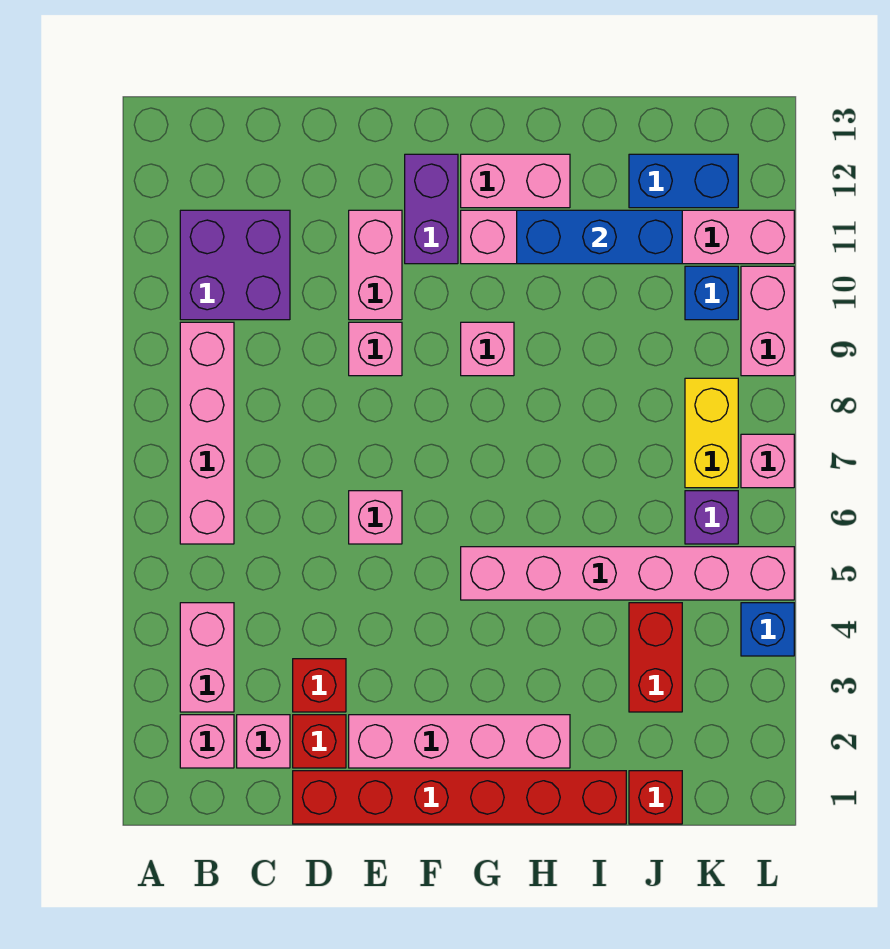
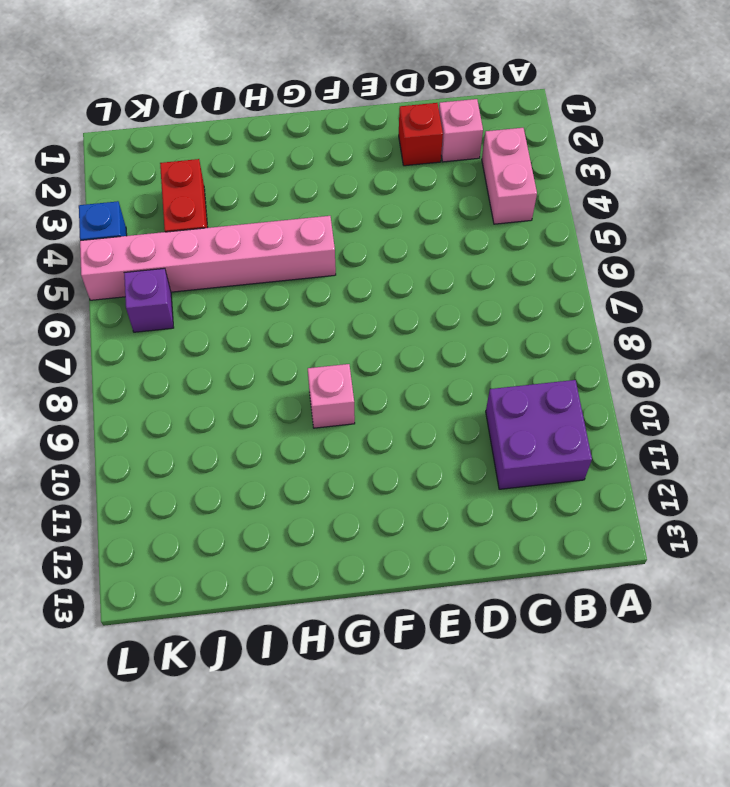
none -> pink 1x1 brick [180,715,234,768]
none -> pink 1x4 brick [180,322,234,544]
none -> red 1x6 brick [293,771,626,824]

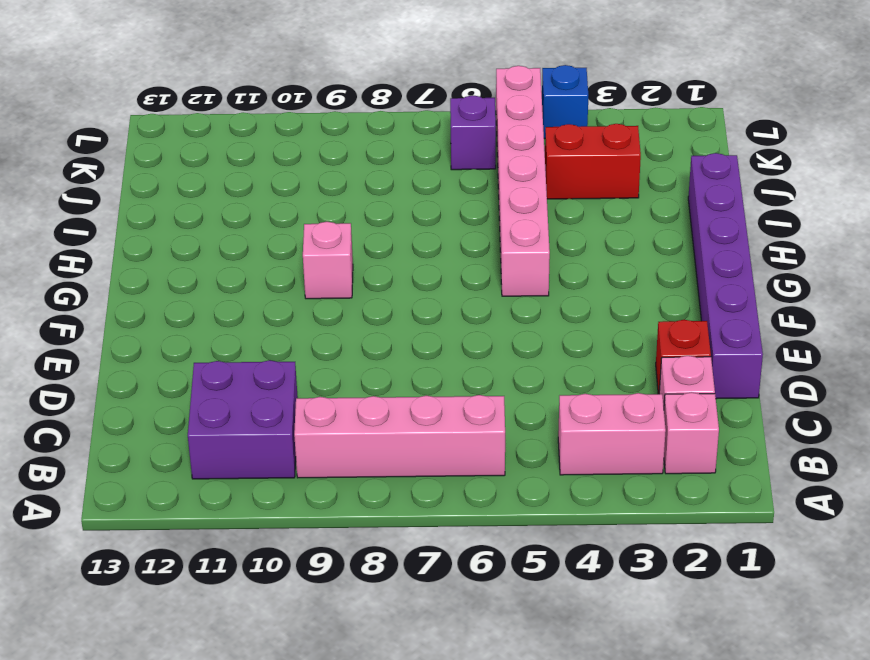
purple 1x6 brick [688,153,763,399] -> red 1x6 brick [293,771,626,824]
none -> red 1x1 brick [293,659,346,712]
none -> pink 1x4 brick [349,715,570,768]
none -> pink 1x1 brick [349,491,402,544]

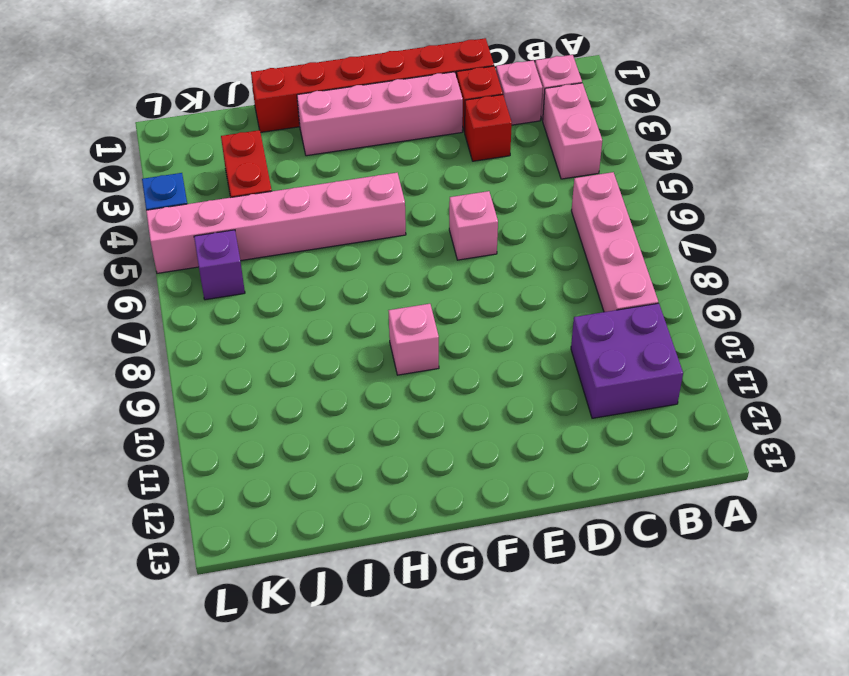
none -> pink 1x1 brick [349,322,402,376]
none -> pink 1x2 brick [349,210,402,320]
none -> purple 1x2 brick [405,154,458,264]

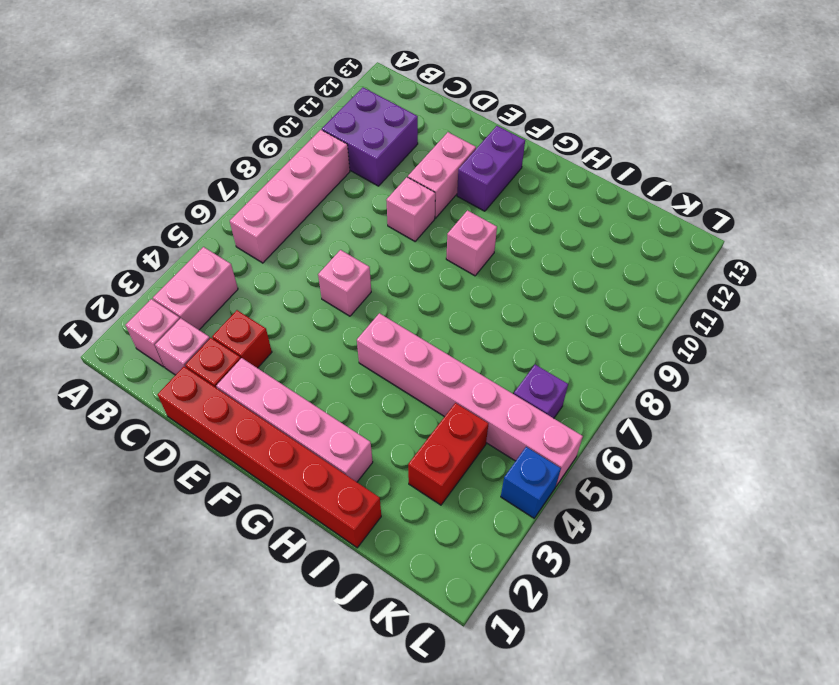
none -> pink 1x6 brick [461,210,794,264]
none -> pink 1x2 brick [461,154,570,208]
none -> red 1x1 brick [629,771,682,824]

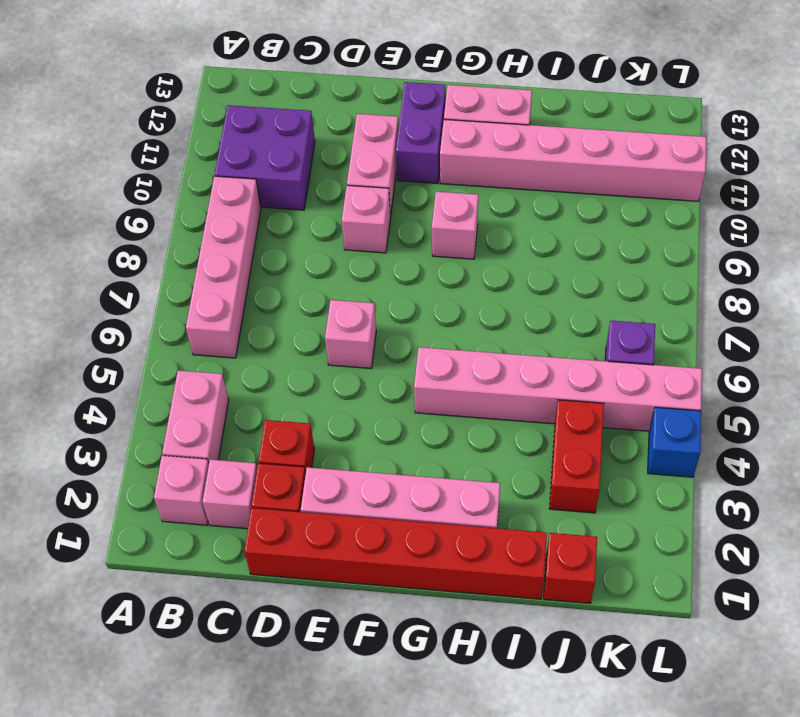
none -> blue 1x2 brick [629,154,738,208]
none -> yellow 1x2 brick [685,378,738,488]
none -> blue 1x1 brick [685,266,738,320]

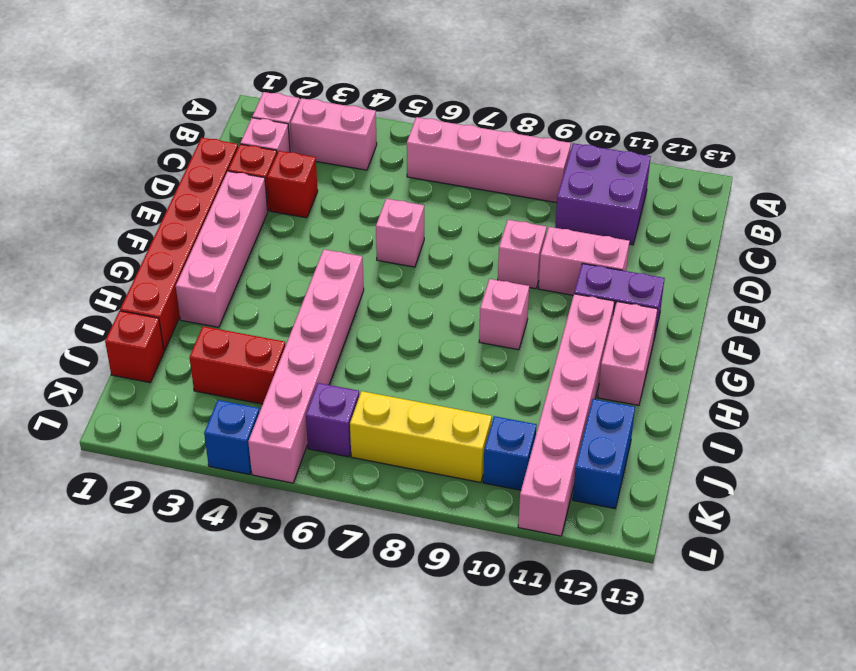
yellow 1x3 brick [350,391,492,483] -> yellow 1x2 brick [685,378,738,488]
none -> pink 1x1 brick [741,434,794,488]
none -> pink 1x2 brick [741,266,794,376]
none -> blue 1x3 brick [517,210,682,264]

